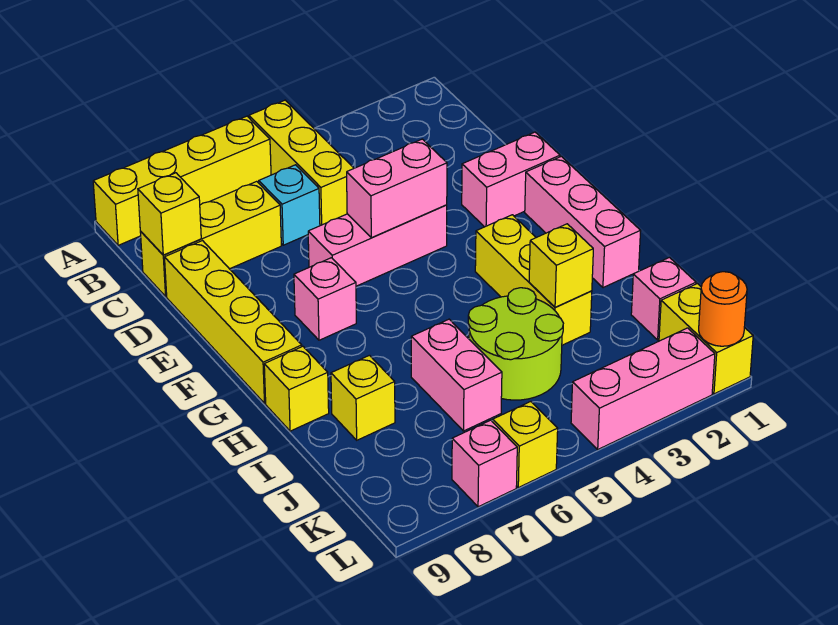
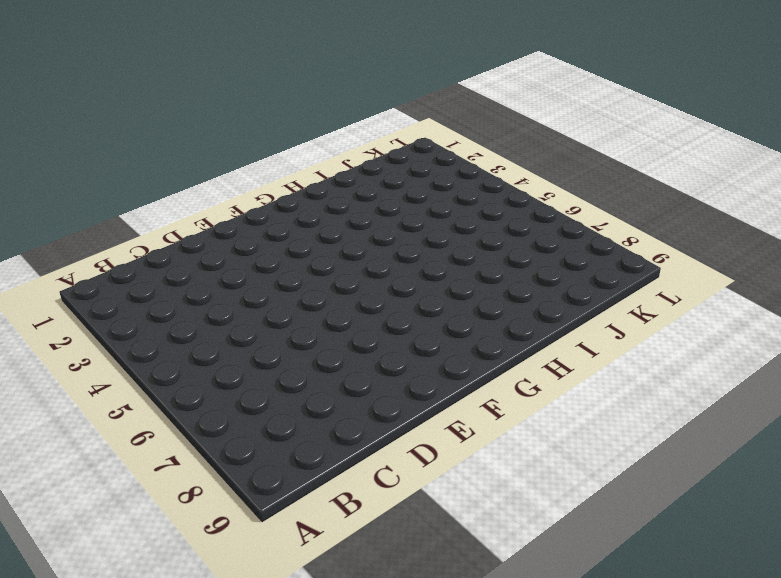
none -> yellow 1x3 brick [249,100,354,226]
none -> yellow 1x4 brick [93,116,271,245]
none -> cyan 1x1 brick [259,165,320,245]

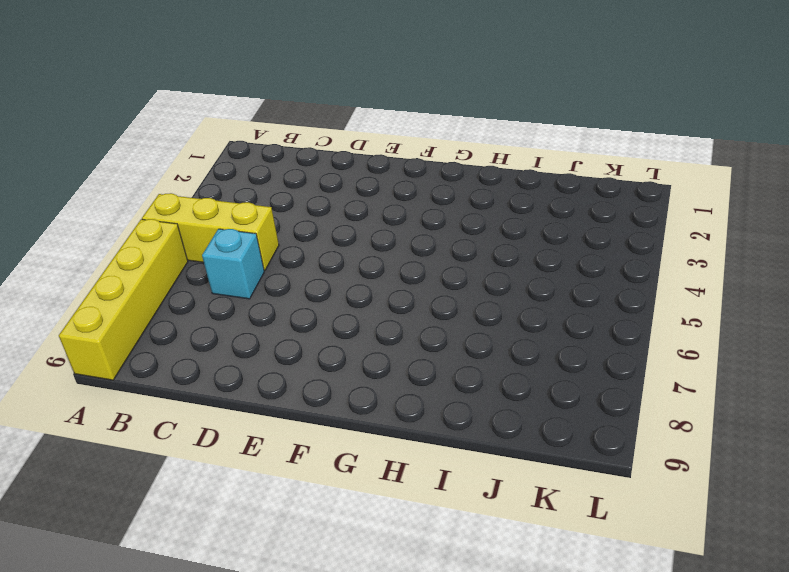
none -> yellow 1x3 brick [140,181,281,296]
none -> yellow 1x4 brick [165,241,302,403]
none -> pink 1x2 brick [462,132,560,227]

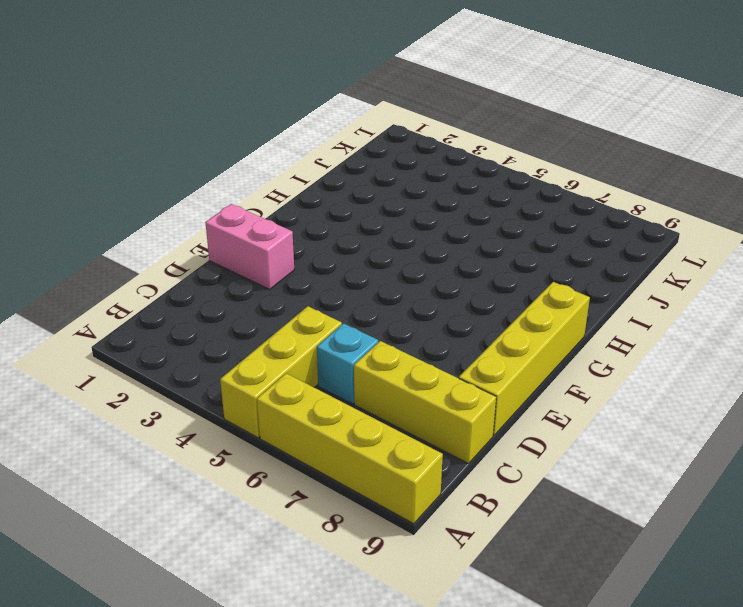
none -> pink 1x3 brick [308,205,447,286]
none -> pink 1x3 brick [525,156,641,288]
none -> pink 1x1 brick [294,258,356,340]

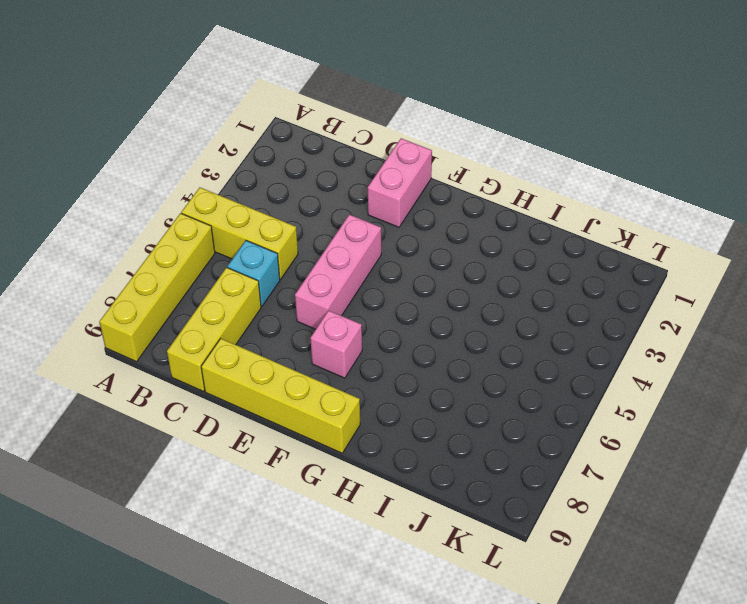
none -> pink 1x3 brick [525,156,641,288]
none -> yellow 1x3 brick [475,215,592,345]
none -> yellow 1x1 brick [264,346,329,431]

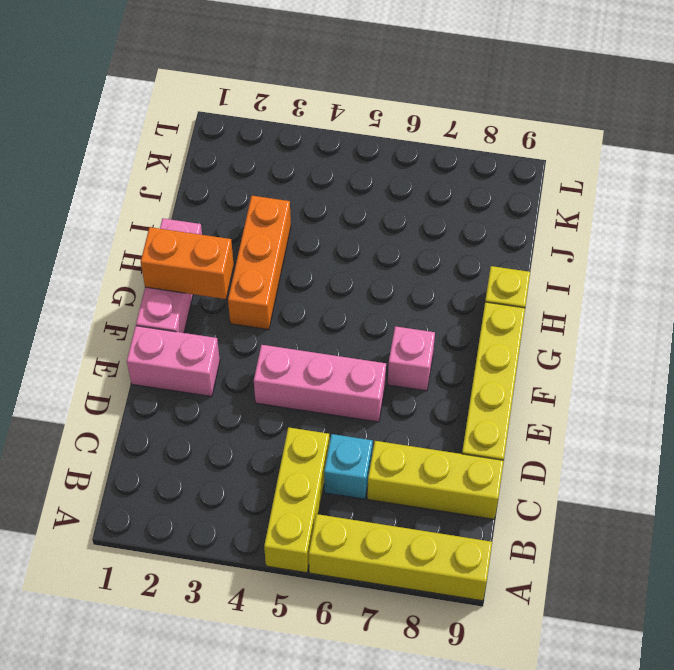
orange 1x2 brick [141,227,234,299] -> none
orange 1x3 brick [228,196,291,330] -> yellow 1x3 brick [475,215,592,345]
none -> lime 2x2 round brick [468,288,563,400]
none -> pink 1x2 brick [411,319,502,431]
none -> yellow 1x1 brick [331,355,395,440]

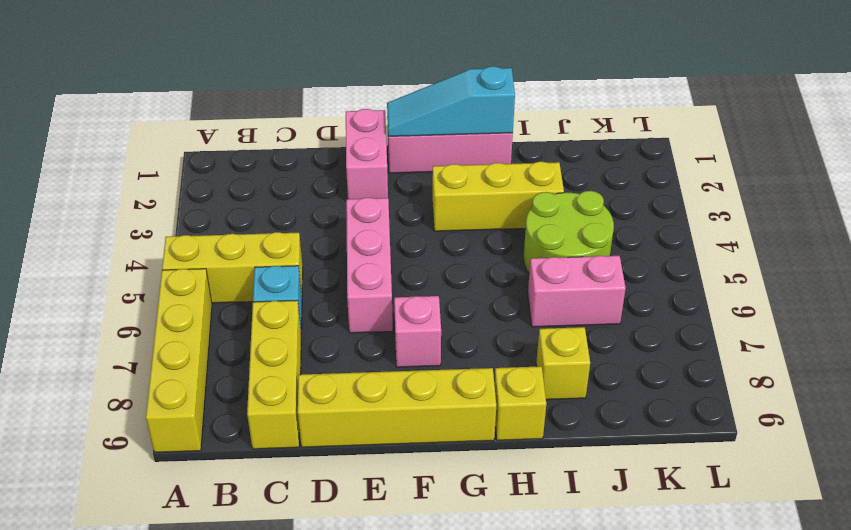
cyan 1x3 slope [387,66,515,136] -> none
none -> pink 1x1 brick [631,257,696,340]
none -> yellow 1x2 brick [659,284,753,394]
none -> pink 1x3 brick [571,328,715,449]

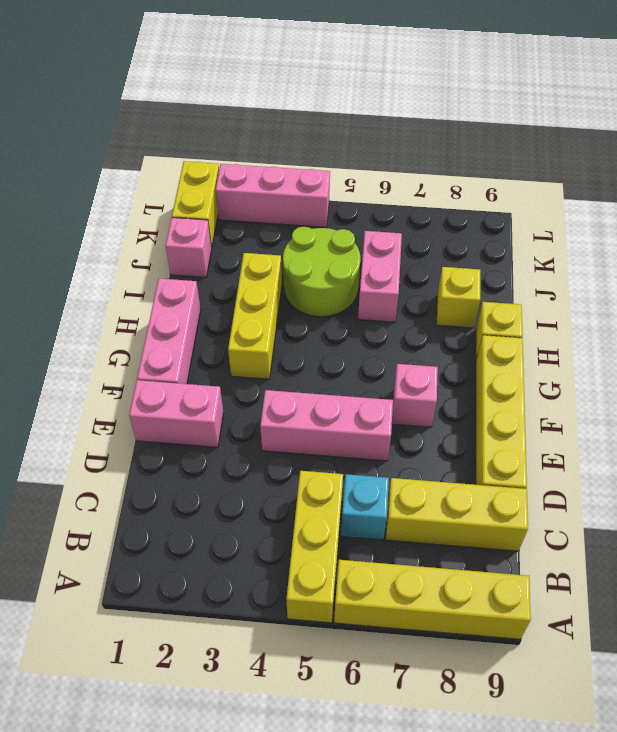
none -> yellow 1x1 brick [493,402,558,488]
none -> pink 1x1 brick [452,420,517,507]
none -> yellow 1x1 brick [138,173,201,255]

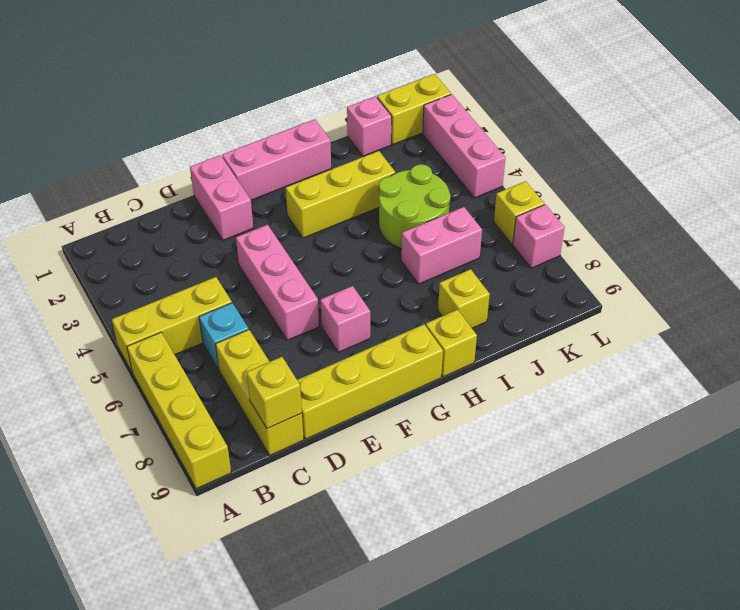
none -> pink 1x2 brick [347,139,447,238]
none -> yellow 1x1 brick [529,224,593,307]
none -> orange 1x1 round brick [699,272,747,346]

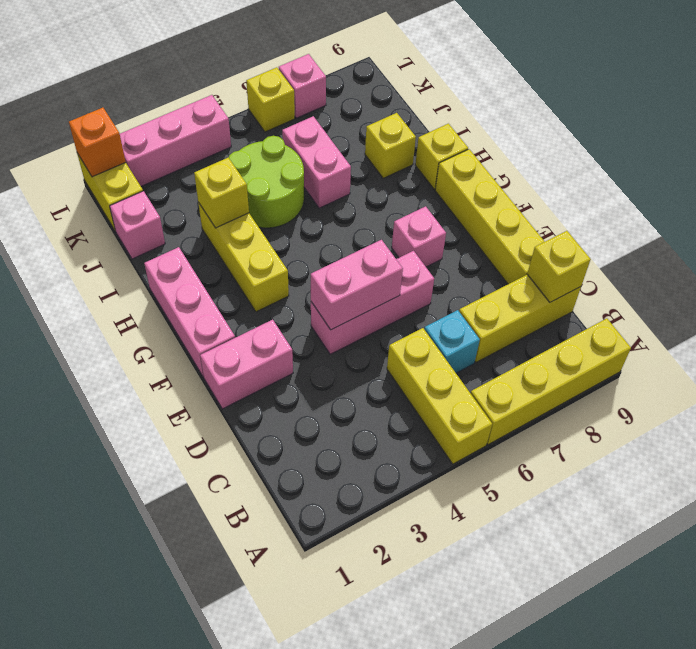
orange 1x1 brick [69,108,126,177] -> orange 1x1 round brick [699,272,747,346]

